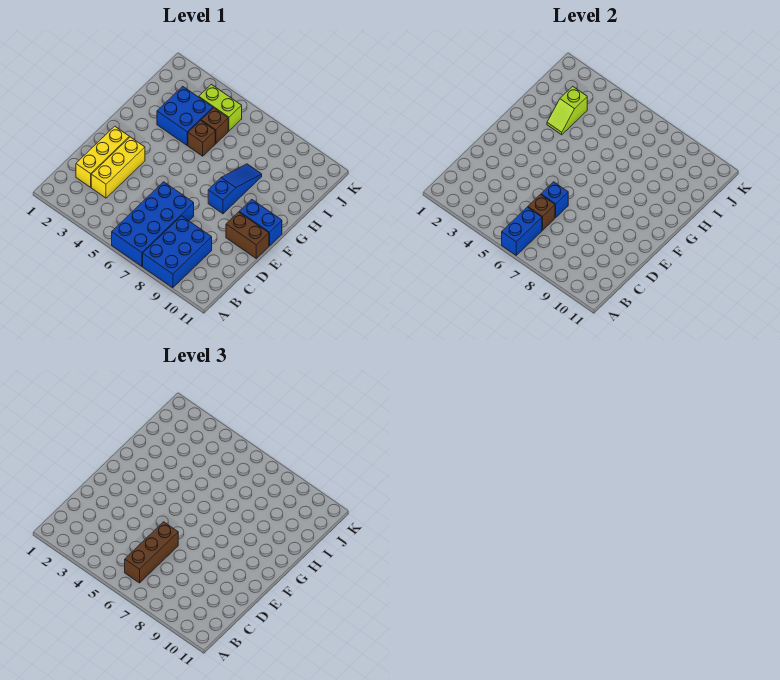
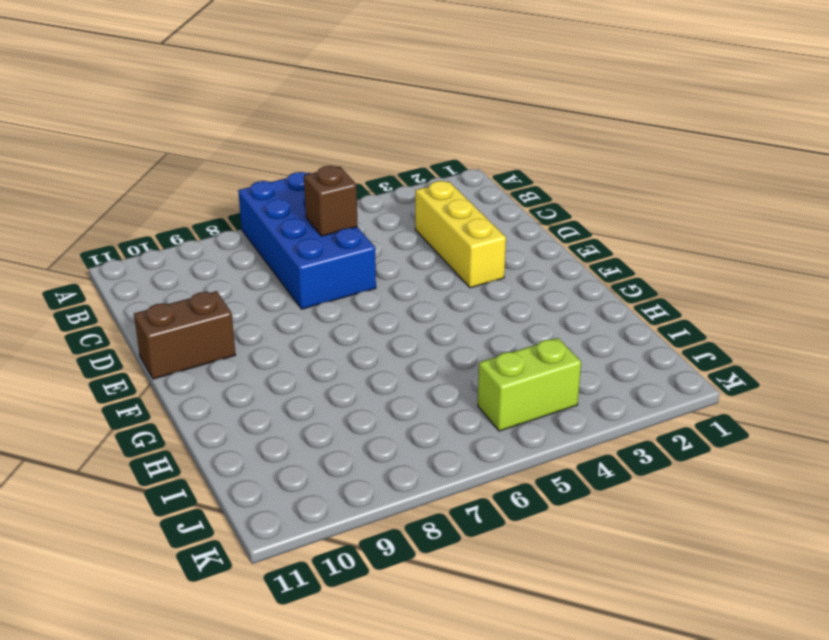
none -> blue 2x3 brick [143,216,212,288]
none -> yellow 1x3 brick [76,126,129,187]
none -> blue 1x3 slope [208,164,262,214]

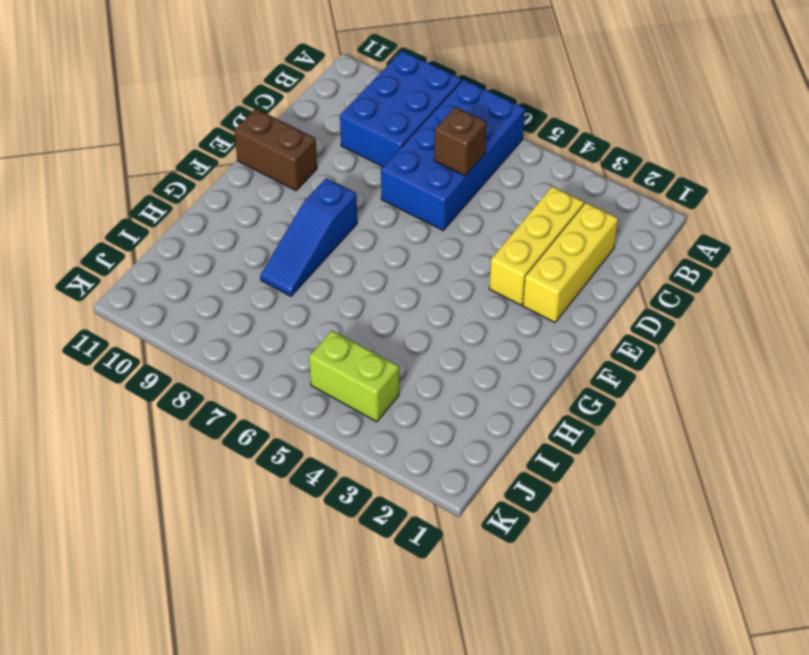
none -> blue 1x2 brick [239,200,282,246]
none -> blue 2x2 brick [157,86,213,145]
none -> brown 1x1 brick [188,120,215,156]

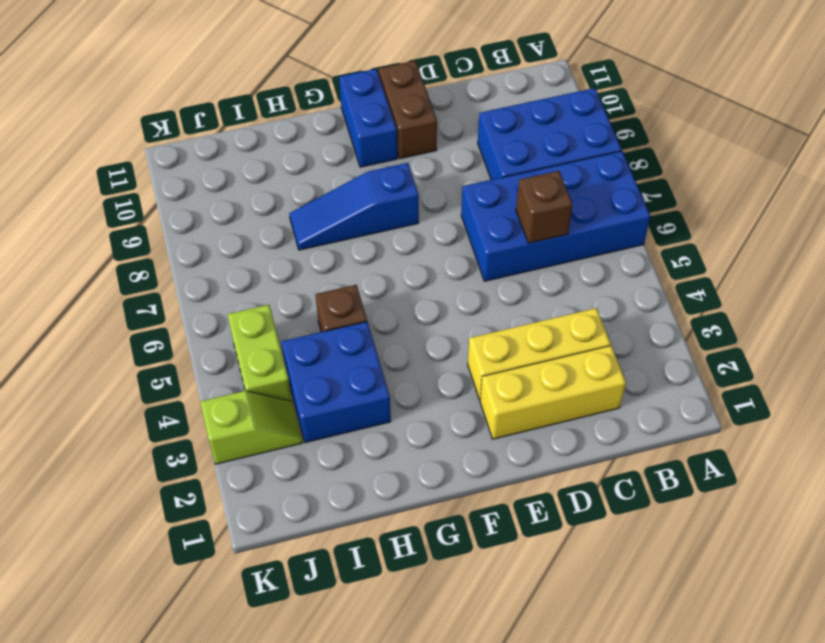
lime 1x2 slope [200,391,303,464] -> lime 1x2 slope moved to [547,86,587,135]
none -> brown 1x1 brick [201,108,228,144]
none -> blue 1x2 brick [502,207,542,255]
none -> blue 1x1 brick [541,182,568,217]

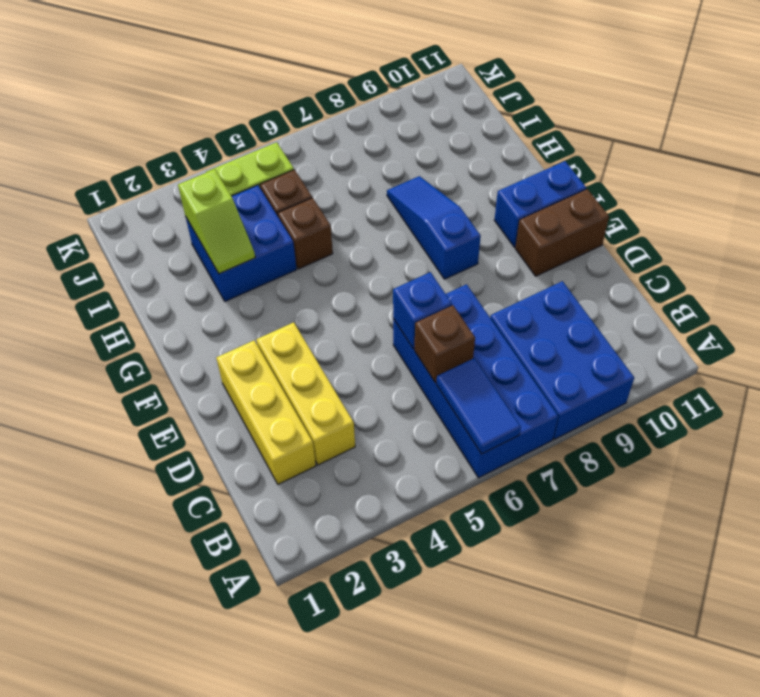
blue 1x2 tile [436,358,521,454] -> blue 1x2 brick [502,207,542,255]
none -> brown 1x3 brick [125,522,178,583]

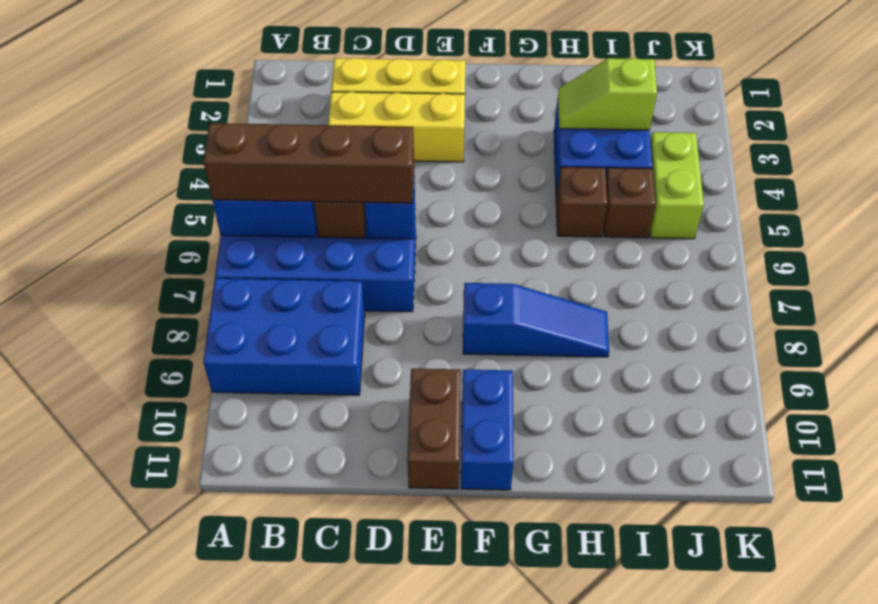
brown 1x4 brick [203,123,414,203] -> brown 1x3 brick [125,522,178,583]

